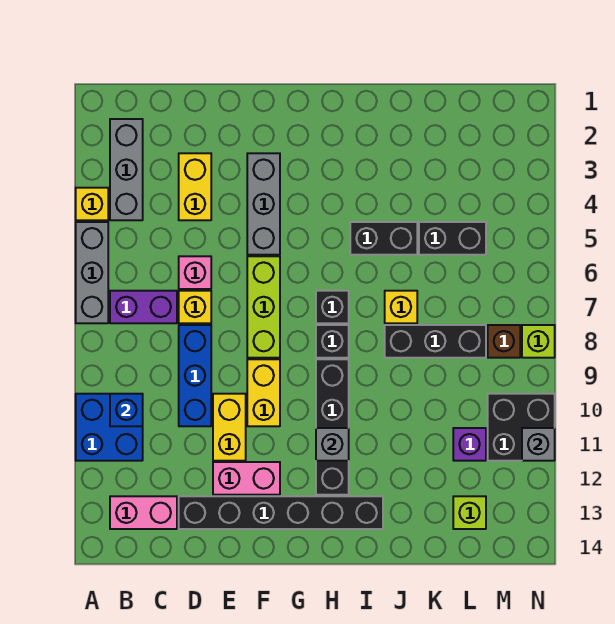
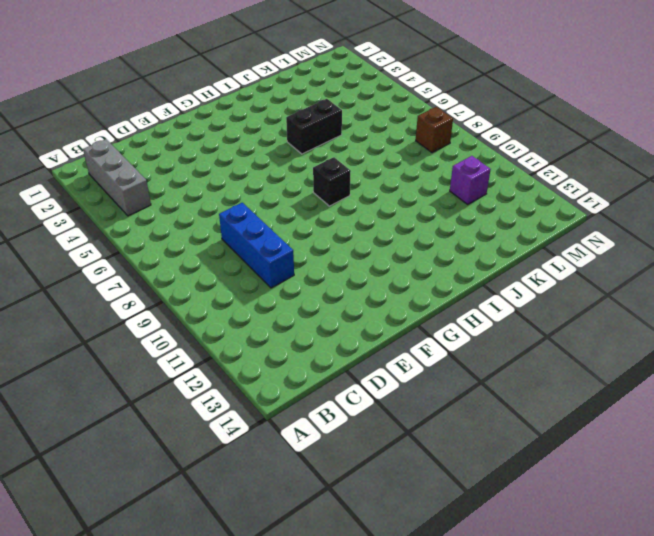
none -> yellow 1x1 brick [76,188,108,220]
none -> grey 1x3 brick [76,222,108,323]
none -> blue 2x2 brick [76,394,143,461]
none -> purple 1x2 brick [110,291,177,323]

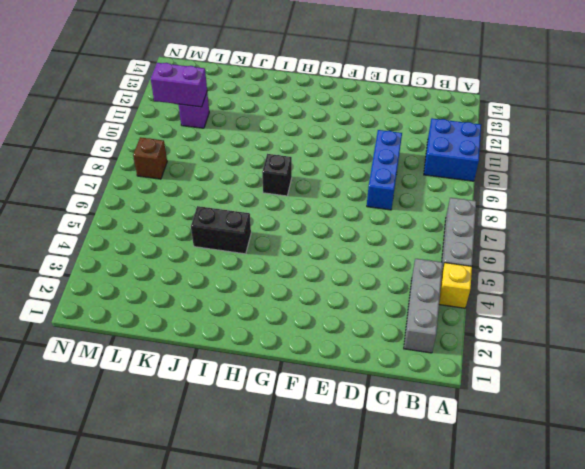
purple 1x2 brick [151,63,207,107] -> purple 1x2 brick moved to [110,291,177,323]
none -> pink 1x2 brick [110,496,177,529]
none -> yellow 1x2 brick [179,153,211,220]
none -> pink 1x1 brick [179,256,211,289]
none -> yellow 1x1 brick [179,291,211,323]

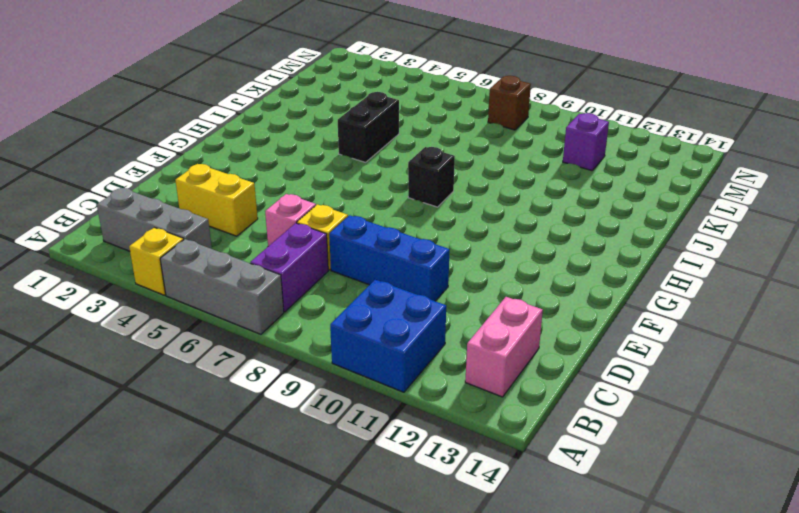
none -> black 1x6 brick [179,496,383,529]
none -> yellow 1x2 brick [213,394,246,461]
none -> pink 1x2 brick [213,462,280,495]
none -> grey 1x3 brick [247,153,280,255]

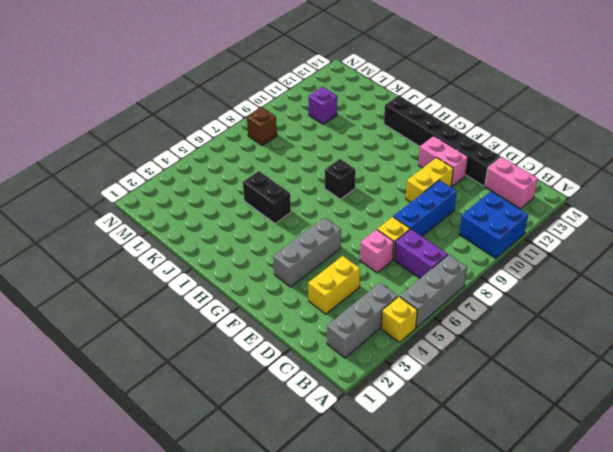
none -> lime 1x3 brick [247,256,280,358]
none -> yellow 1x2 brick [247,359,280,426]
none -> black 1x1 brick [316,291,349,323]
none -> black 1x4 brick [316,359,349,495]

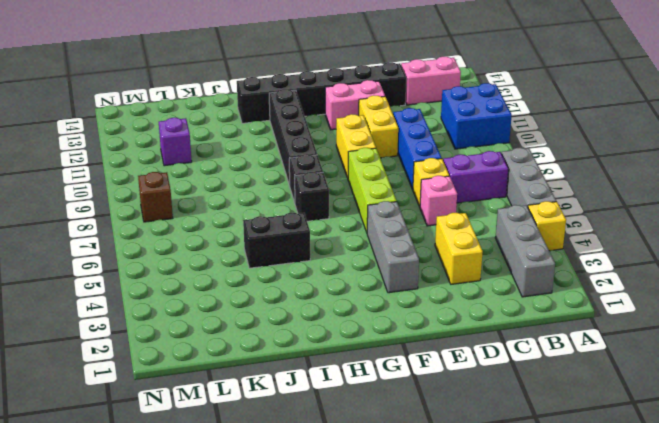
none -> yellow 1x1 brick [385,291,417,323]
none -> black 1x3 brick [385,325,486,358]
none -> black 1x2 brick [419,222,486,255]
none -> lime 1x1 brick [453,496,486,529]

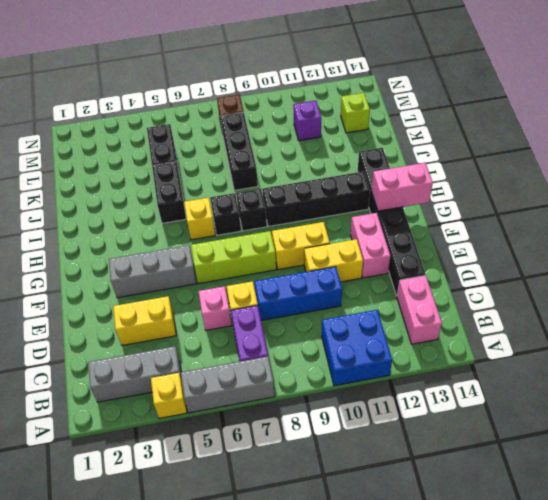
pink 1x2 brick [372,163,433,211] -> none
yellow 1x1 brick [184,198,215,240] -> yellow 1x1 brick moved to [385,291,417,323]
none -> black 2x2 brick [488,394,555,461]
none -> lime 1x1 brick [522,325,555,358]
none -> blue 1x1 brick [110,394,143,426]
none -> grey 1x1 brick [316,428,349,461]

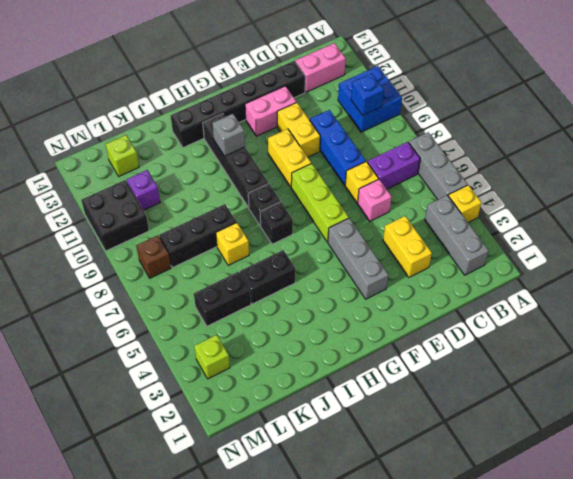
lime 1x1 brick [194,335,230,379] -> lime 1x1 brick moved to [522,325,555,358]
none -> grey 1x1 brick [522,428,555,461]

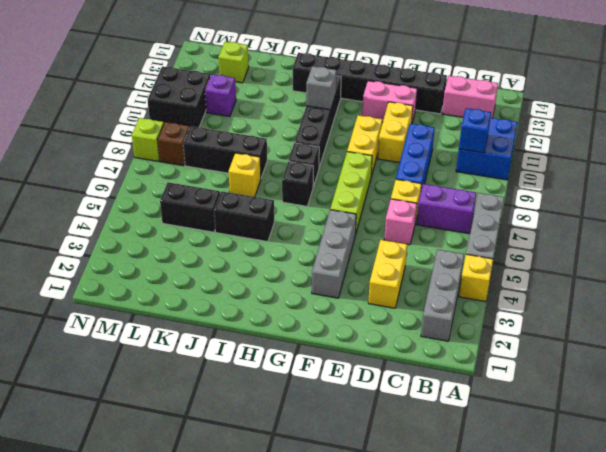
none -> grey 1x1 brick [522,428,555,461]

